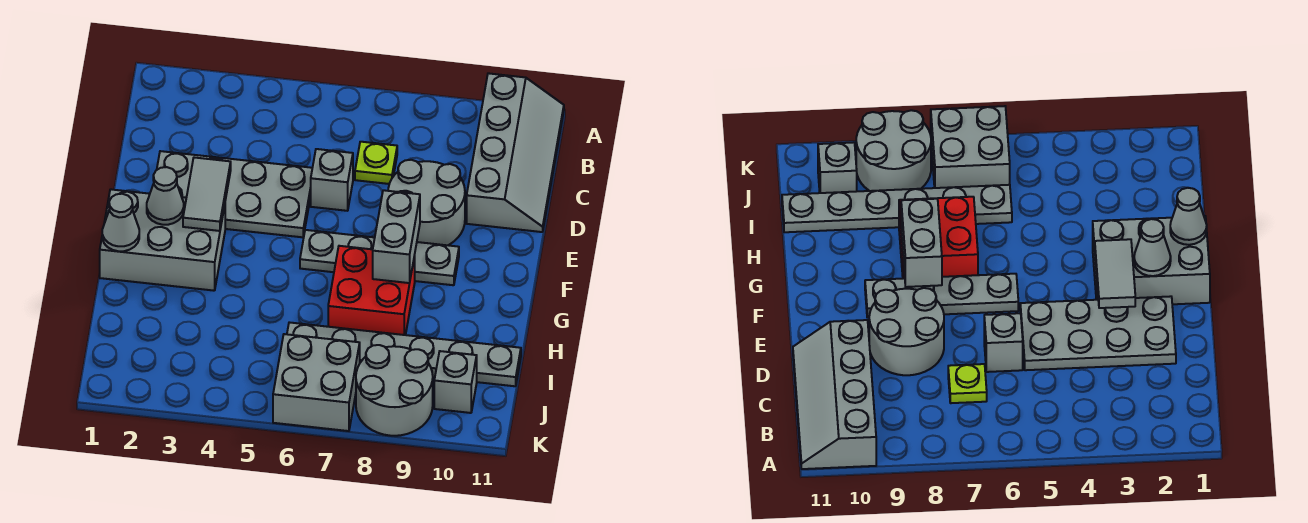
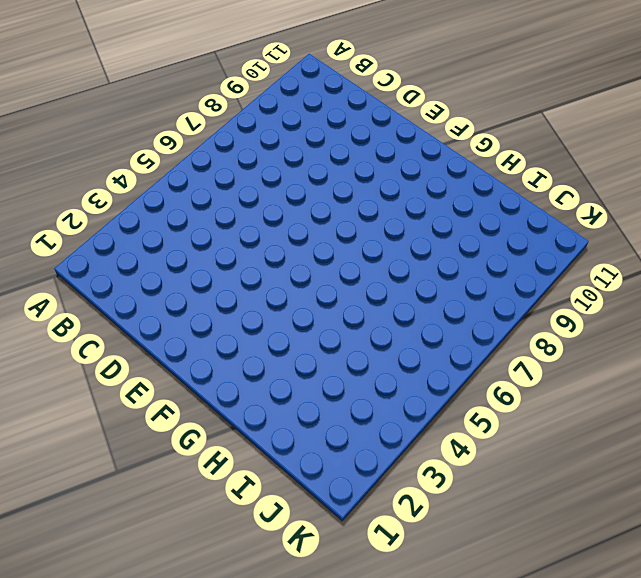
none -> grey 2x4 slope [467,73,564,232]
none -> lime 1x1 plate [355,142,397,184]
none -> grey 2x4 plate [157,151,312,237]

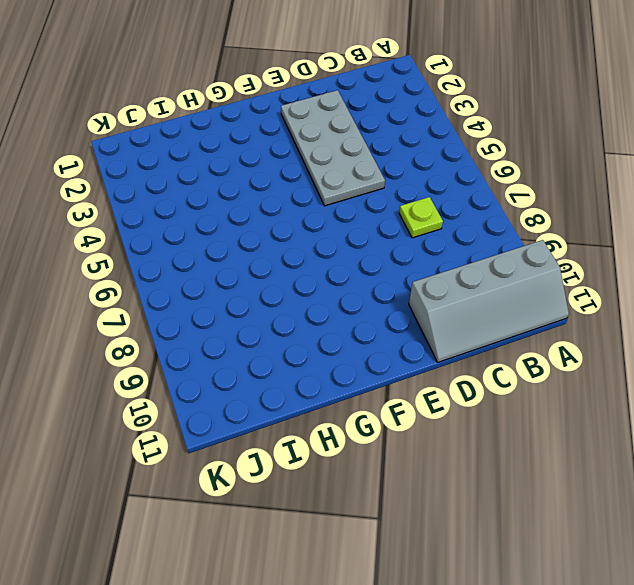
none -> grey 1x1 brick [311,149,353,211]
none -> grey 2x2 round brick [388,160,465,245]
none -> grey 2x3 brick [100,189,225,291]

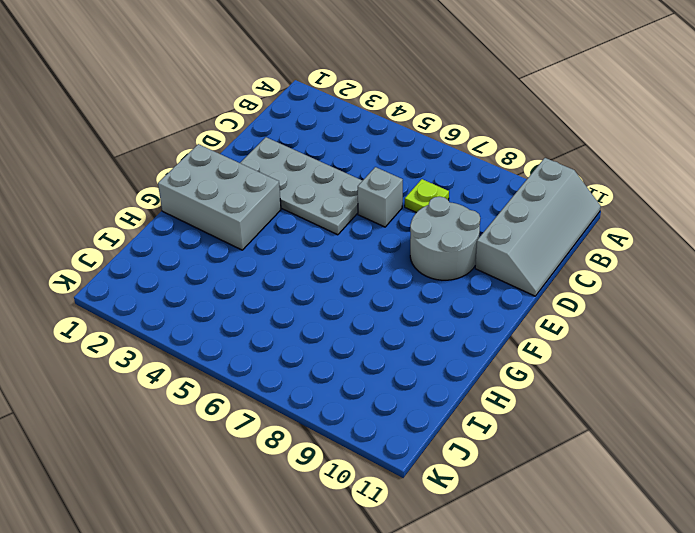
none -> grey 1x4 plate [300,230,459,285]
none -> red 2x2 brick [328,246,415,335]
none -> grey 1x6 plate [287,322,521,386]

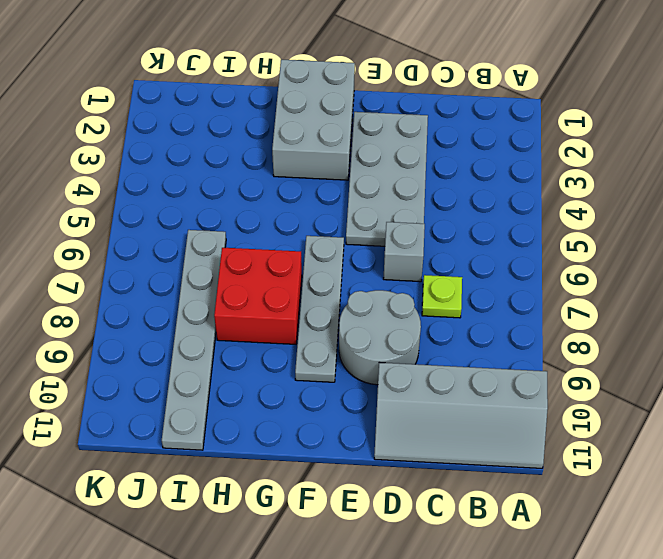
none -> grey 2x2 brick [273,334,360,431]
none -> grey 2x2 round brick [356,345,433,436]
none -> grey 1x1 brick [434,351,477,413]

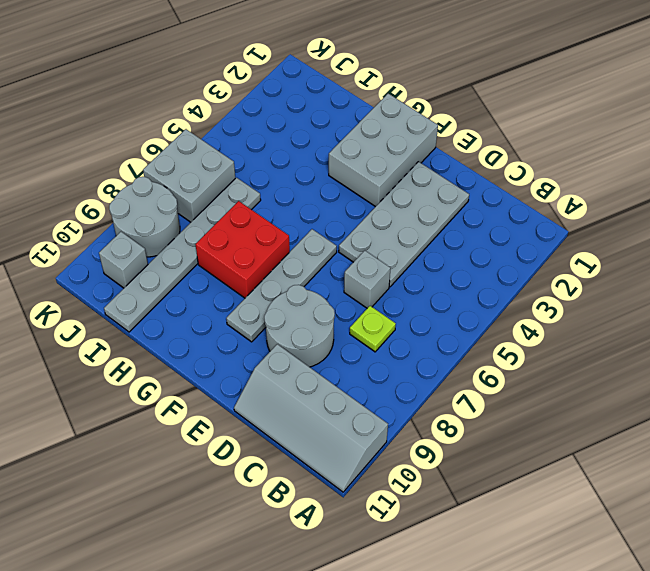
none -> grey 1x2 tile [183,157,231,231]
none -> grey 1x1 cone [147,167,184,225]
none -> grey 1x2 brick [373,190,420,283]

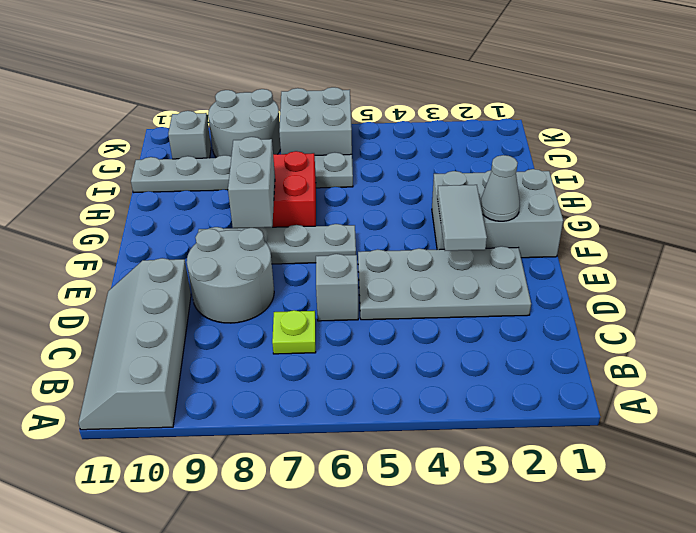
none -> grey 1x1 cone [102,194,139,251]

